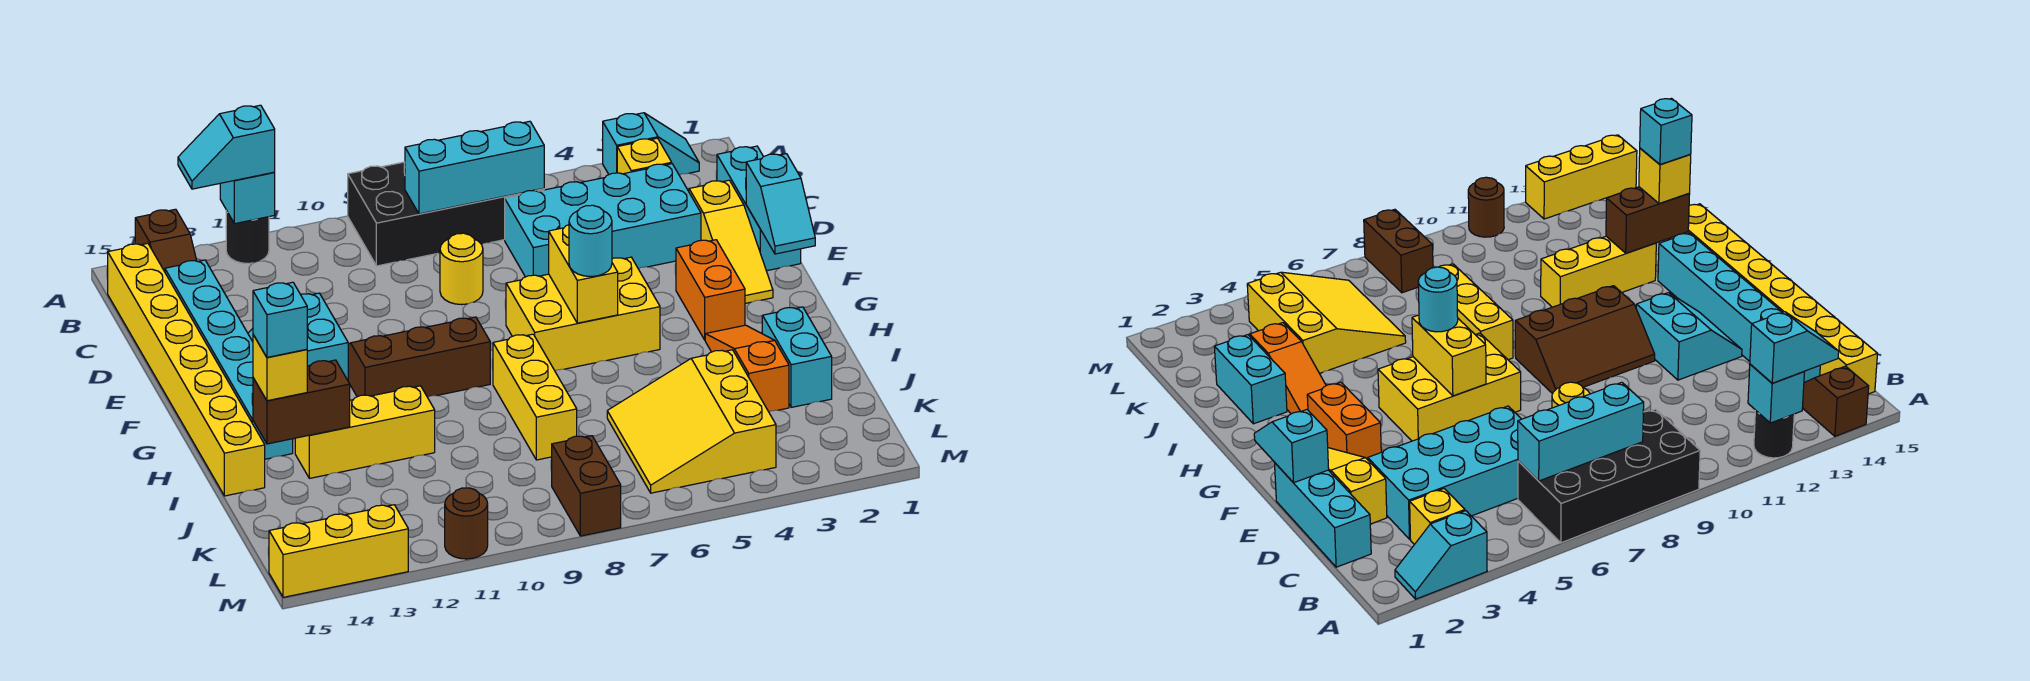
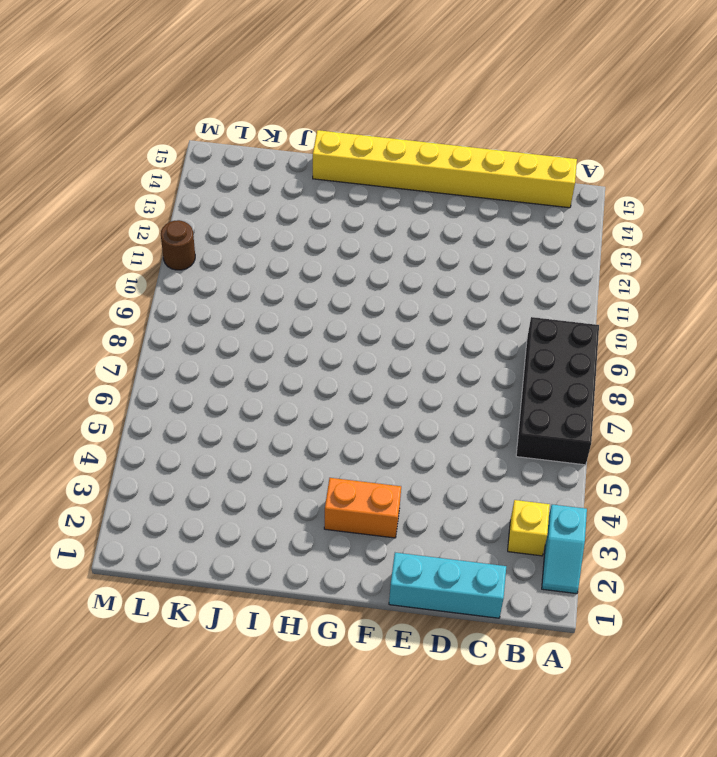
none -> black 1x1 round brick [226,210,269,263]
none -> brown 1x2 slope [135,209,197,272]
none -> cyan 2x4 brick [505,164,701,277]
none -> cyan 1x6 brick [165,260,293,459]

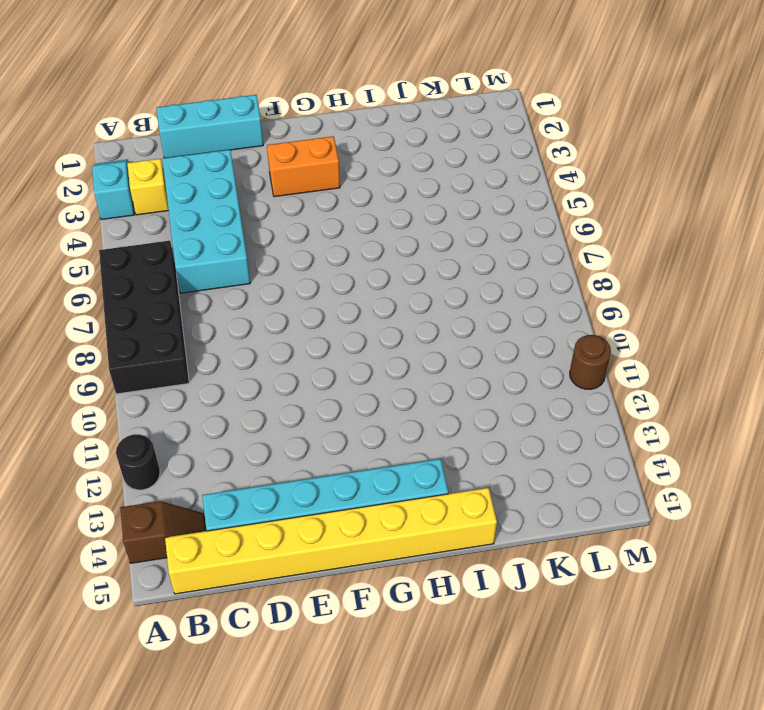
none -> yellow 1x3 slope [689,180,773,303]
none -> yellow 1x1 round brick [440,233,483,305]
none -> cyan 2x2 slope [248,293,348,380]
none -> yellow 2x3 brick [506,257,660,371]

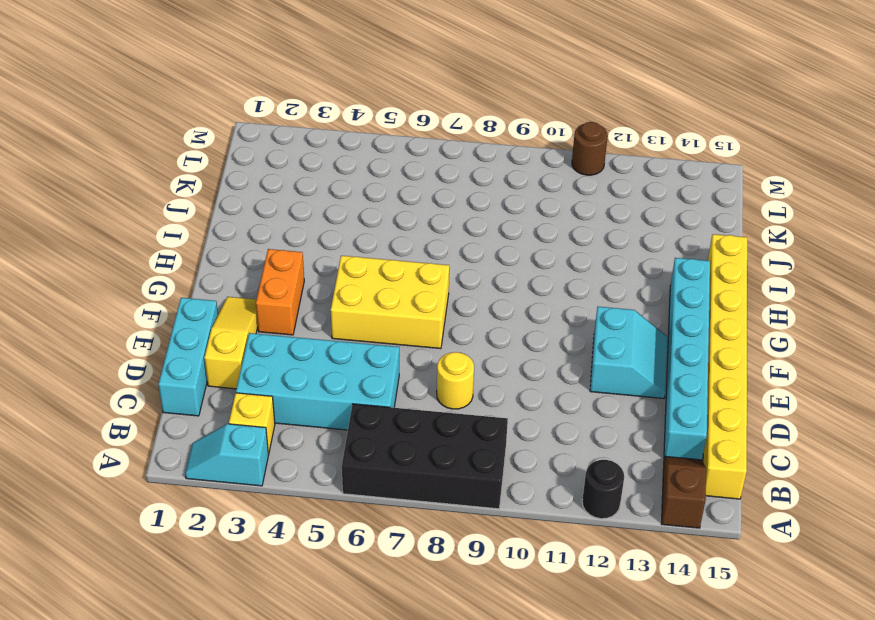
none -> brown 2x3 slope [348,317,490,397]
none -> orange 1x3 slope [705,325,789,412]
none -> yellow 1x3 brick [493,334,577,460]
none -> cyan 1x2 brick [762,307,832,407]

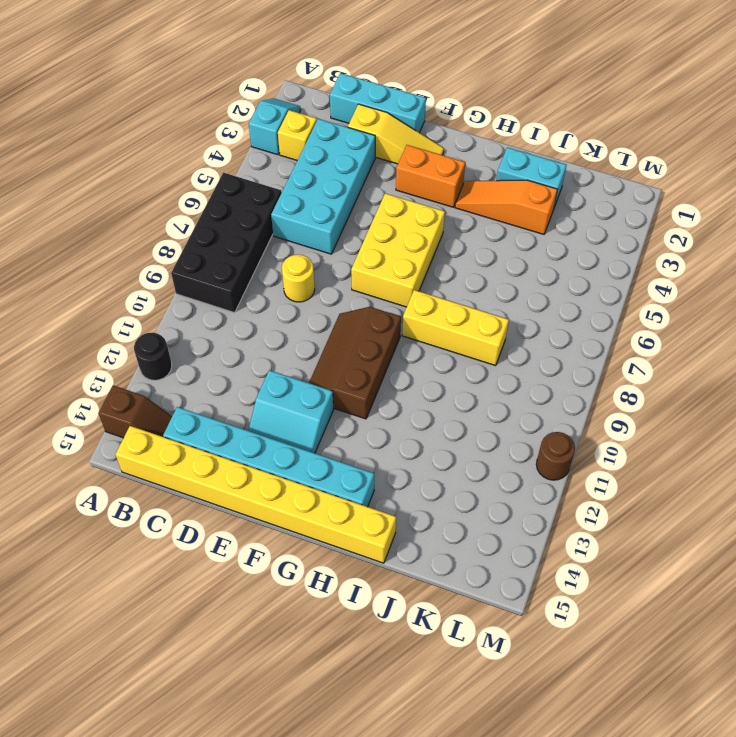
none -> yellow 1x3 brick [295,386,435,478]
none -> yellow 3x3 slope [607,350,776,493]
none -> brown 1x2 brick [552,436,621,536]
none -> yellow 1x3 brick [269,505,408,597]

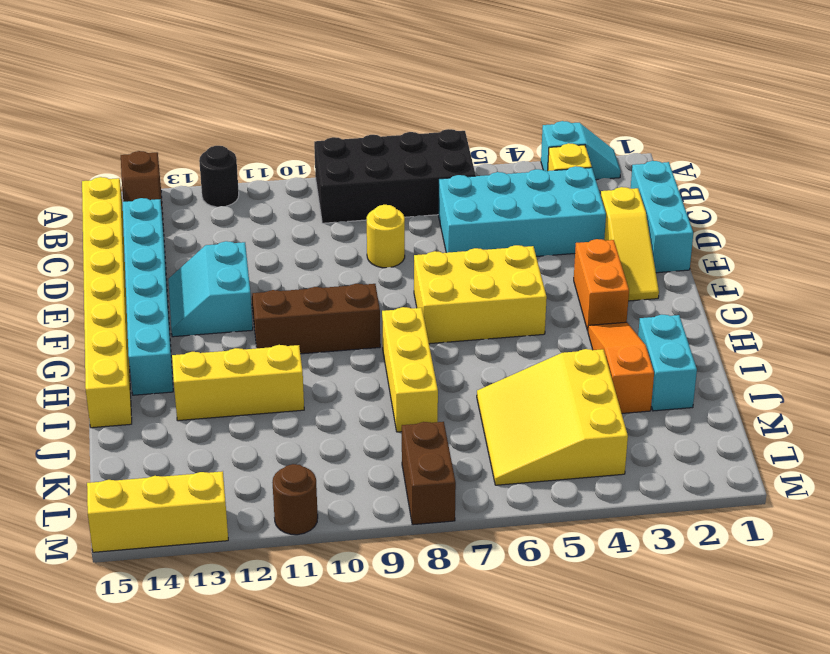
none -> cyan 1x1 brick [220,172,275,224]
none -> cyan 1x3 brick [405,121,544,214]
none -> cyan 1x2 slope [746,154,815,254]
none -> yellow 1x2 brick [549,225,618,323]

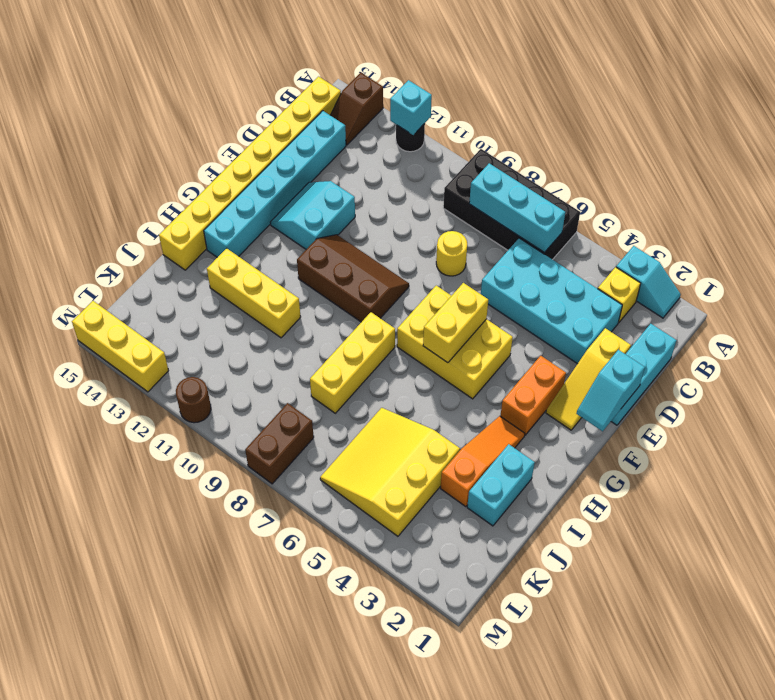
none -> brown 1x2 brick [253,360,350,444]
none -> cyan 1x2 slope [178,105,275,189]
none -> cyan 1x1 round brick [569,205,612,277]
none -> yellow 1x1 brick [253,335,307,401]

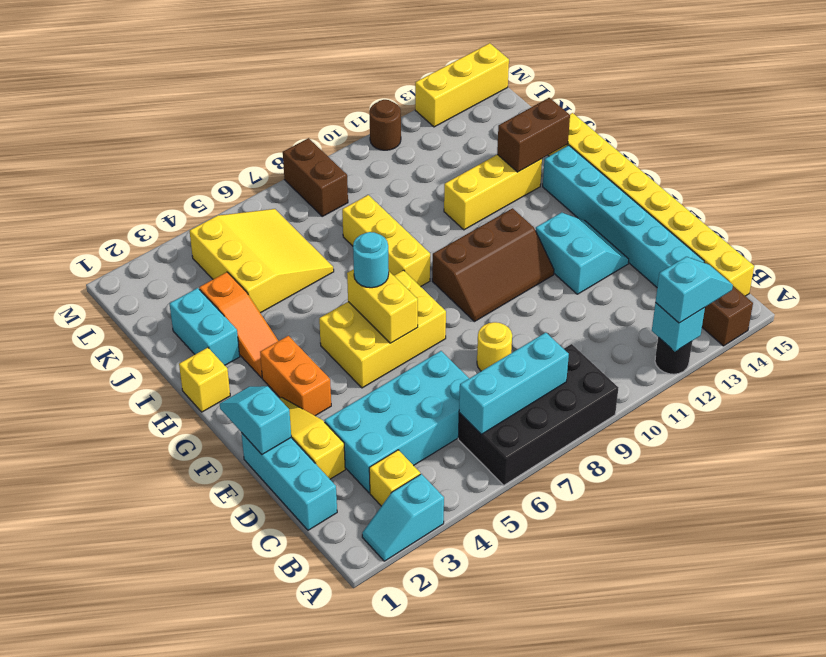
yellow 1x1 brick [179,348,230,412] -> yellow 1x1 brick moved to [253,335,307,401]
none -> cyan 1x1 brick [253,282,307,357]

